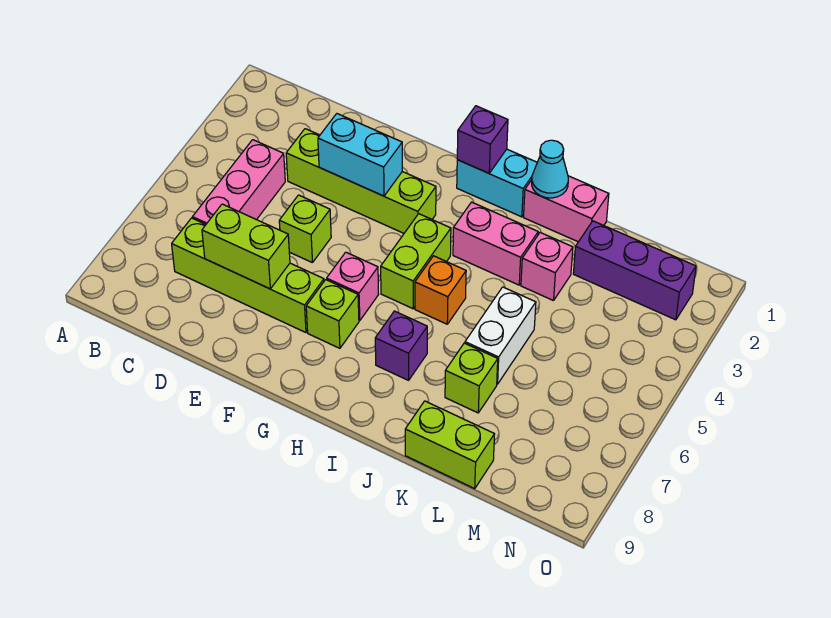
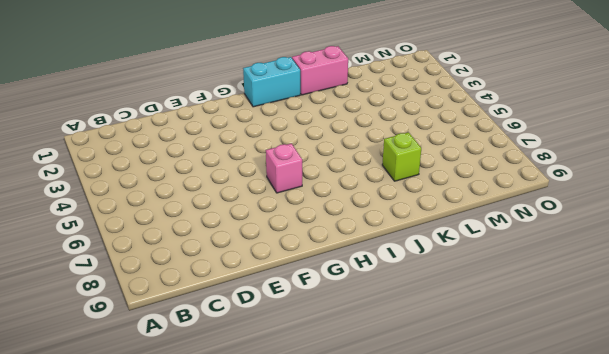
none -> pink 1x3 brick [193,140,285,224]
none -> lime 1x4 brick [172,218,324,333]
none -> lime 1x4 brick [286,129,436,233]

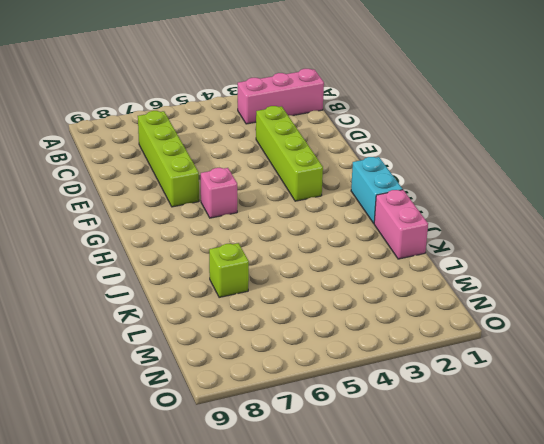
pink 1x3 brick [237,69,324,124] -> pink 1x3 brick moved to [193,140,285,224]
none -> lime 1x1 brick [279,195,331,263]
none -> lime 1x1 brick [306,280,359,348]
none -> lime 1x2 brick [381,214,451,309]

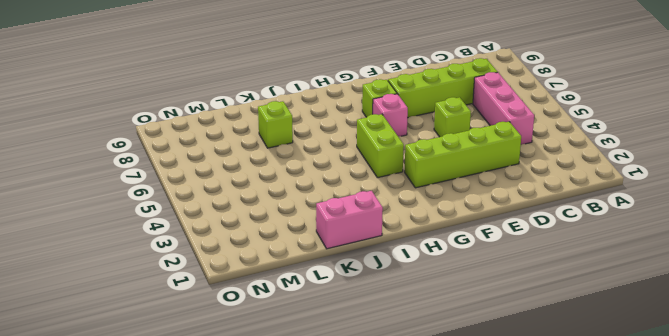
none -> cyan 1x2 brick [457,149,537,217]
none -> pink 1x2 brick [453,202,538,285]
none -> orange 1x1 brick [415,256,466,324]

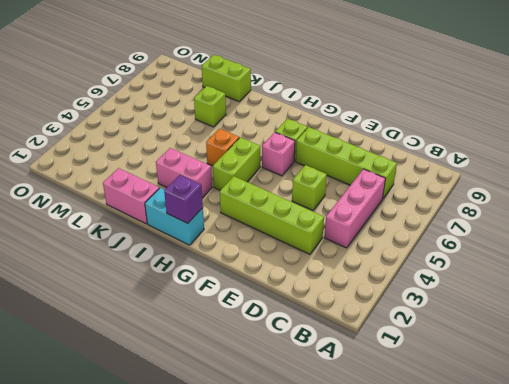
none -> purple 1x1 brick [375,311,427,380]
none -> pink 1x1 brick [521,233,573,301]
none -> white 1x2 brick [465,287,536,384]

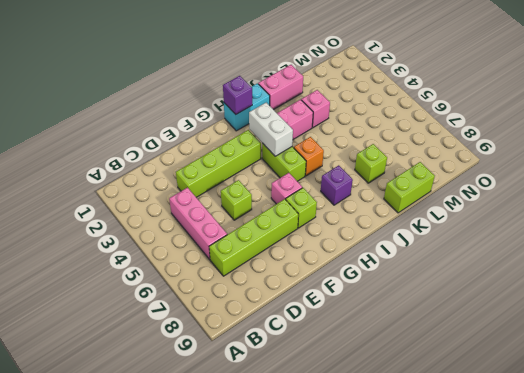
white 1x2 brick [249,103,293,156] -> white 1x2 brick moved to [465,287,536,384]
none -> purple 1x3 brick [573,221,696,320]
none -> lime 1x2 brick [202,204,290,289]
none -> cyan 1x2 brick [318,114,402,196]

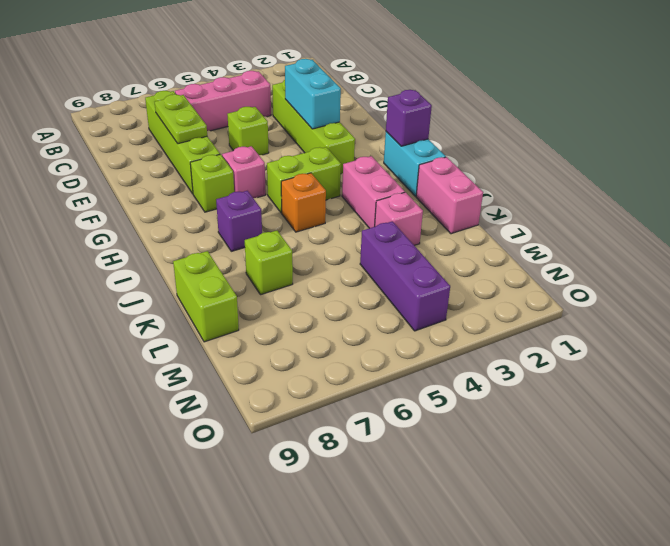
lime 1x2 plate [155,94,207,144] -> lime 1x2 brick [202,204,290,289]
purple 1x3 brick [360,221,450,331] -> purple 1x3 brick moved to [573,221,696,320]
none -> white 1x2 brick [465,287,536,384]
none -> cyan 1x1 cone [532,140,568,198]

